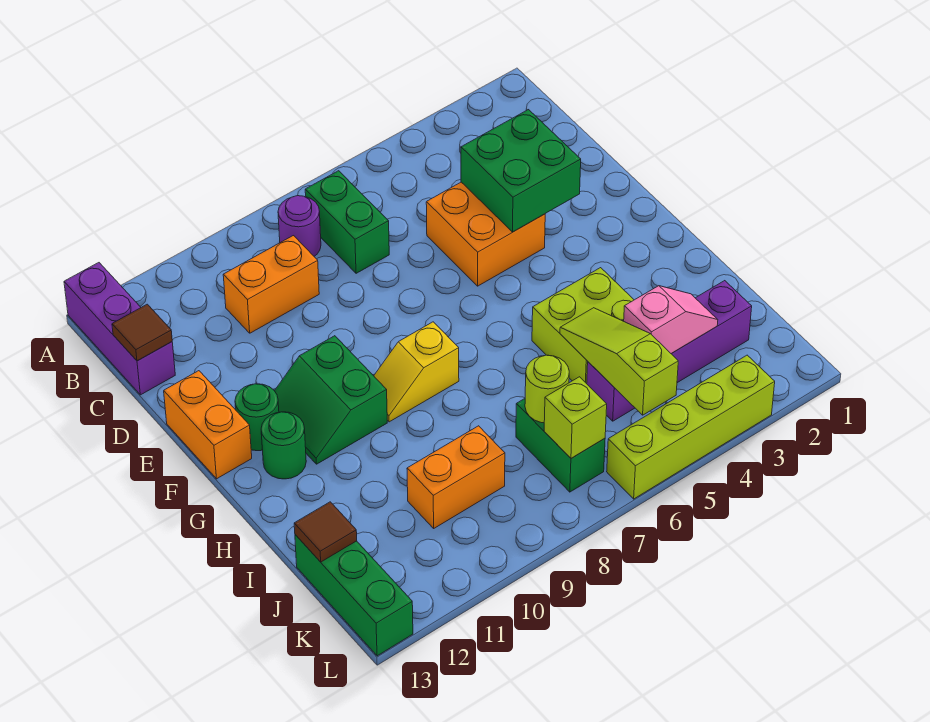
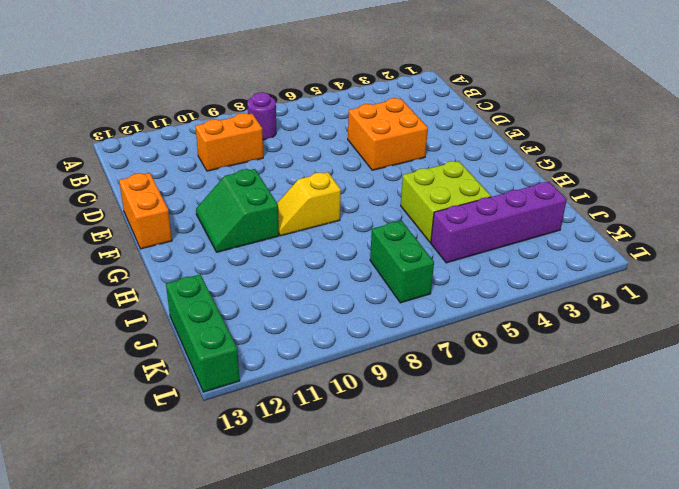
none -> purple 1x3 brick [64,263,175,395]
none -> green 1x2 brick [305,171,389,273]
none -> green 1x1 round brick [235,384,279,451]

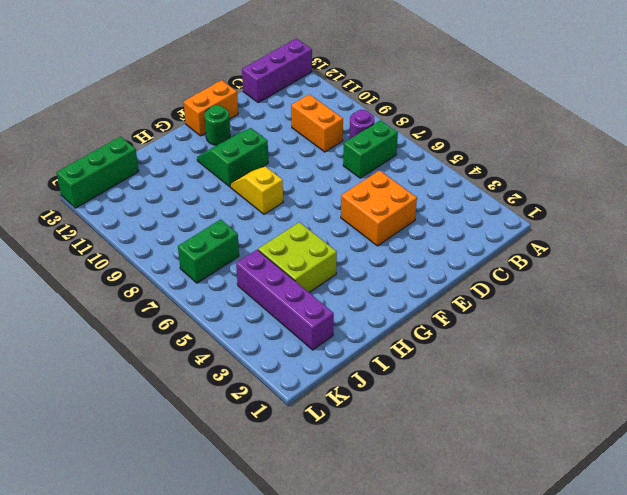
none -> green 1x1 round brick [261,412,306,479]
none -> orange 1x2 brick [407,426,505,528]
none -> lime 1x4 brick [607,355,775,499]

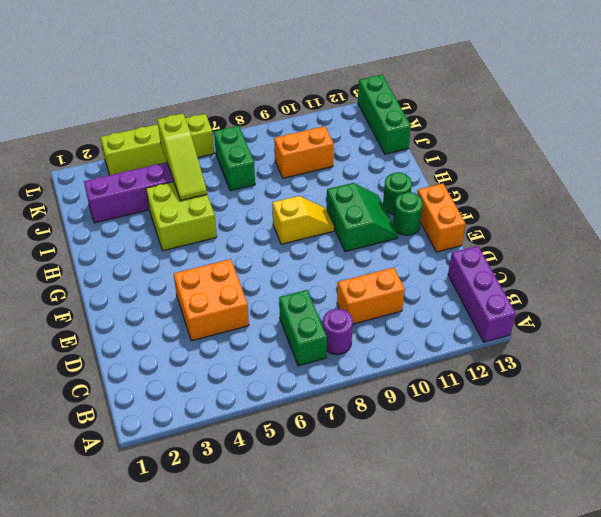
none -> brown 1x1 tile [112,304,172,361]
none -> green 2x2 brick [461,110,581,232]
none -> pink 1x2 slope [624,286,718,354]

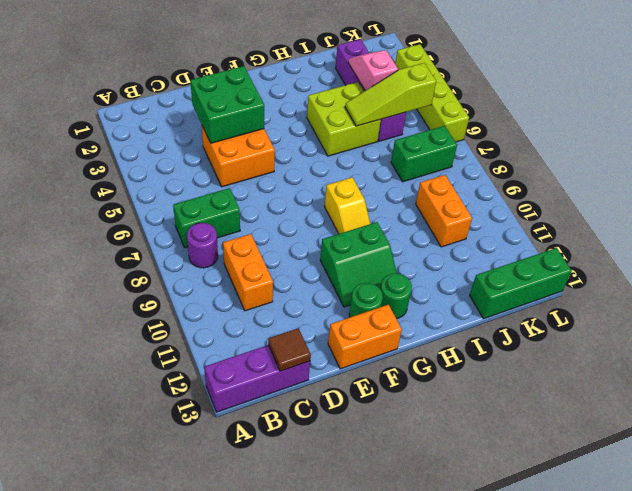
none -> lime 1x1 round brick [525,355,569,423]
none -> brown 1x1 tile [294,502,357,562]
none -> lime 1x1 brick [544,377,607,458]

